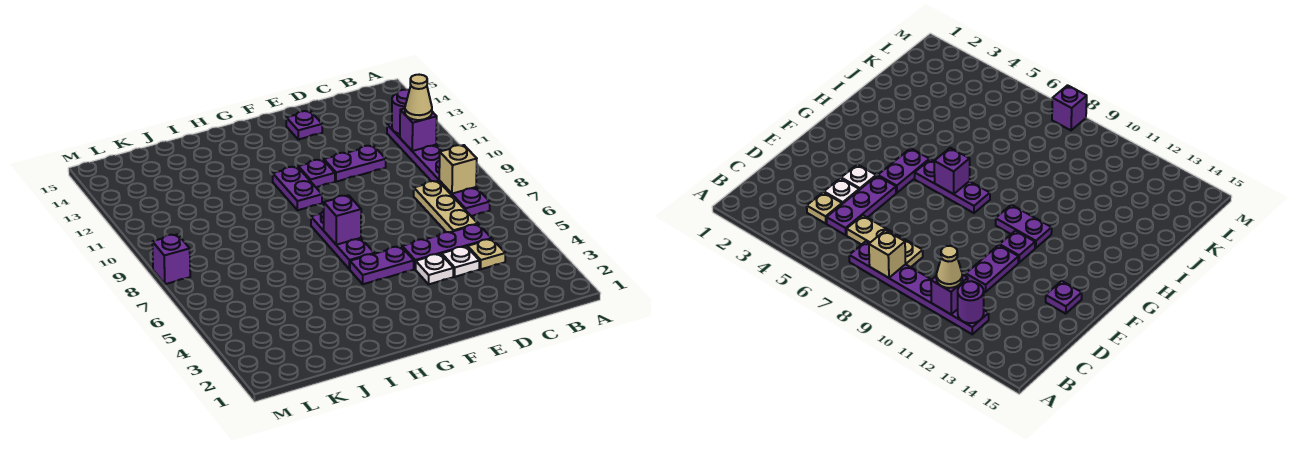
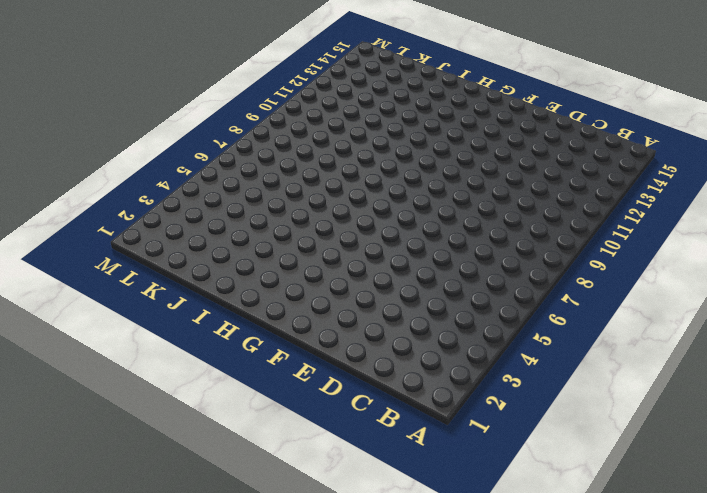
none -> purple 1x6 plate [387,123,490,216]
none -> tan 1x1 plate [468,239,505,269]
none -> purple 1x3 plate [402,224,492,269]

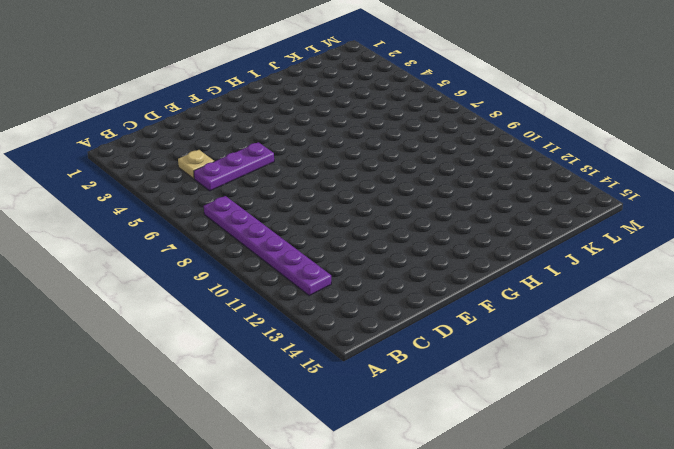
none -> tan 1x3 plate [414,181,478,232]
none -> white 1x1 plate [442,246,479,277]
none -> purple 1x2 plate [324,145,386,182]

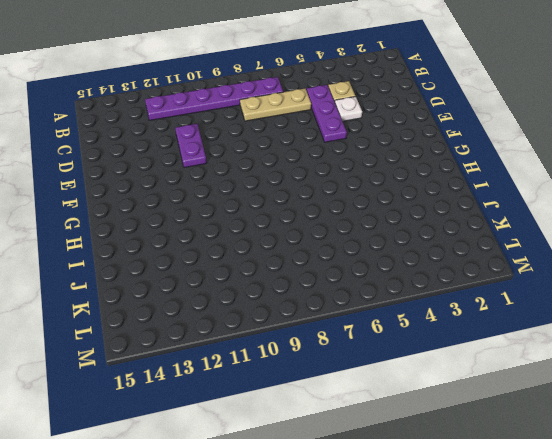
none -> white 1x1 plate [416,254,454,284]
none -> purple 1x1 plate [286,111,322,139]
none -> purple 1x2 plate [350,246,414,284]

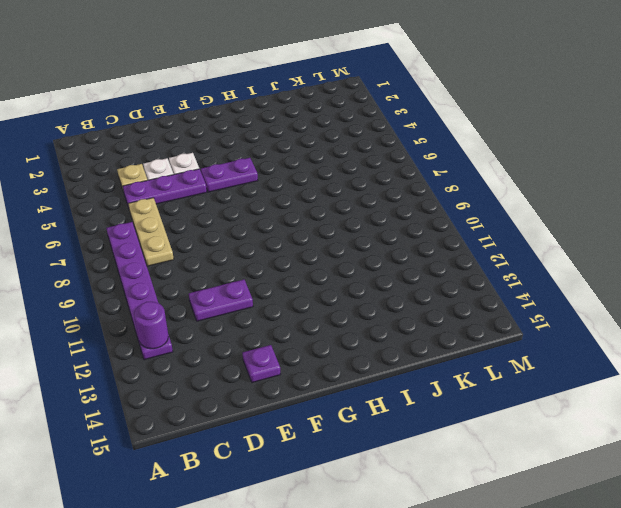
none -> purple 1x1 plate [298,160,335,187]
none -> purple 1x3 plate [311,211,374,269]
none -> purple 1x2 plate [273,167,322,210]

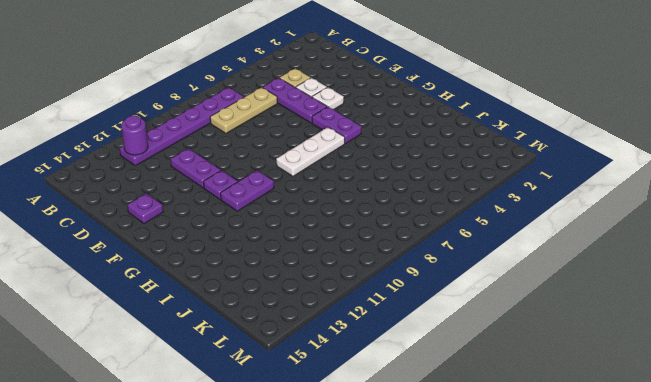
white 1x3 plate [276,127,345,176] -> purple 1x3 plate [311,211,374,269]
none -> purple 1x1 brick [152,234,190,284]
none -> tan 1x1 brick [439,145,477,194]
none -> purple 1x1 brick [400,108,437,151]

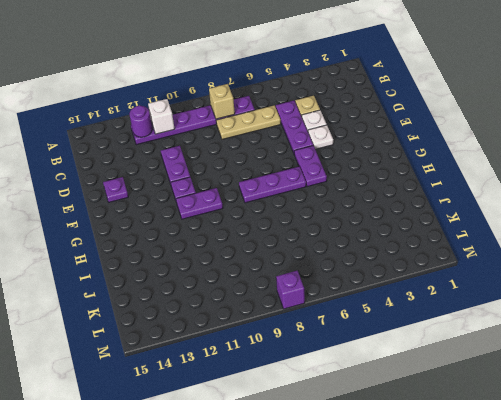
white 1x1 brick [148,99,175,134] -> purple 1x1 brick [400,108,437,151]
none -> purple 1x1 brick [324,195,361,245]
none -> tan 1x1 cone [405,75,432,120]

